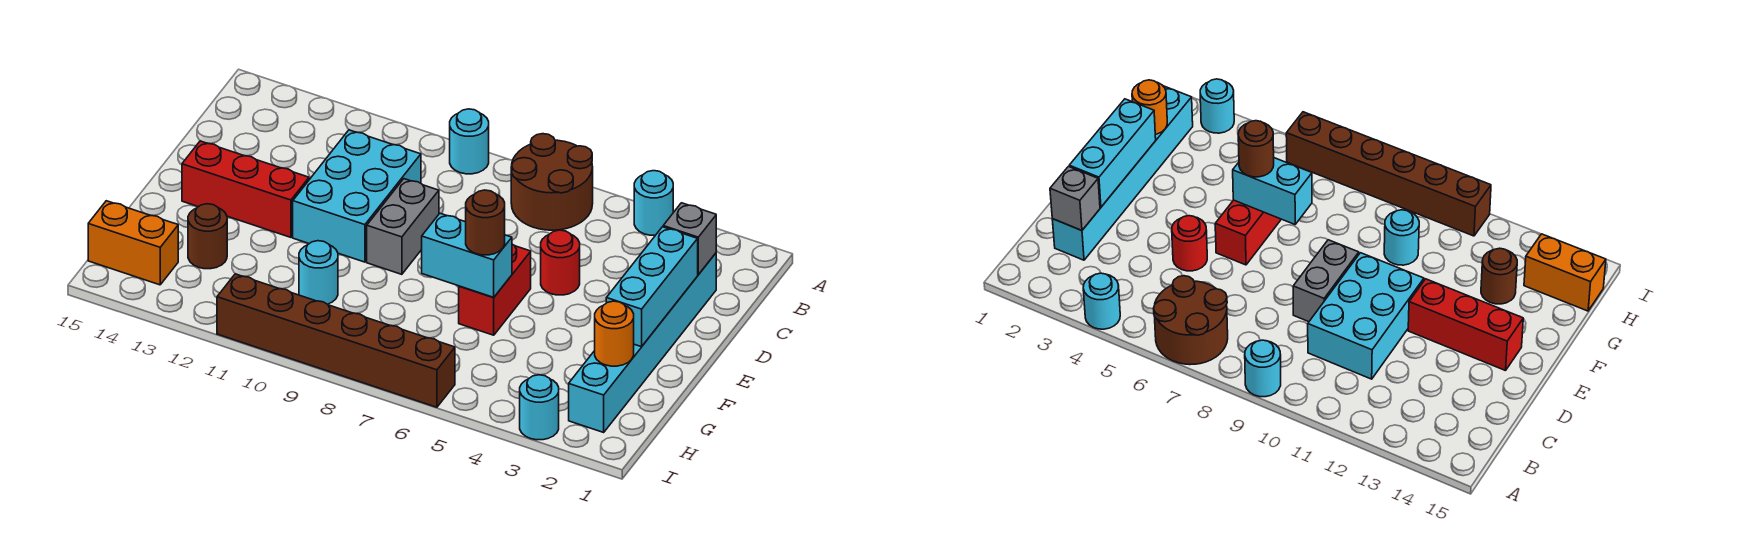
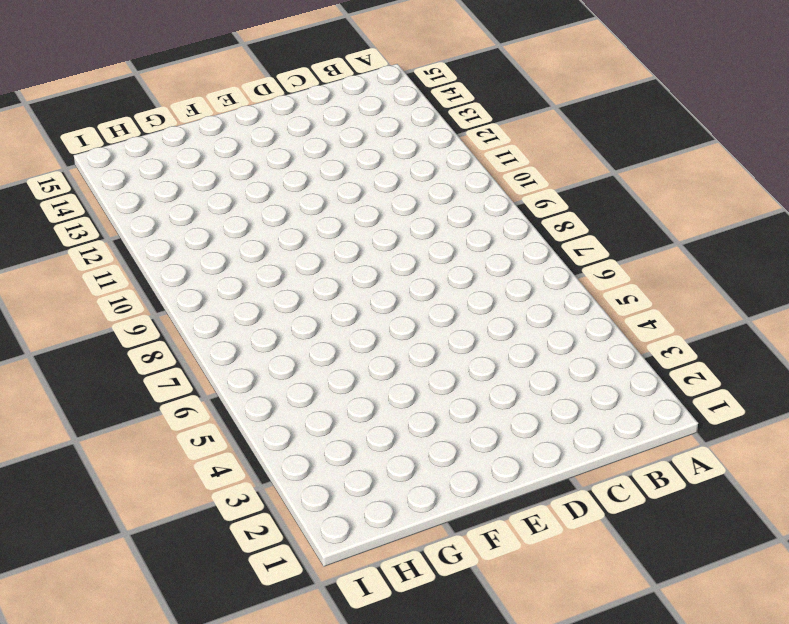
none -> cyan 1x1 round brick [634,171,673,235]
none -> brown 2x2 round brick [511,134,593,230]
none -> cyan 1x1 round brick [450,109,489,174]

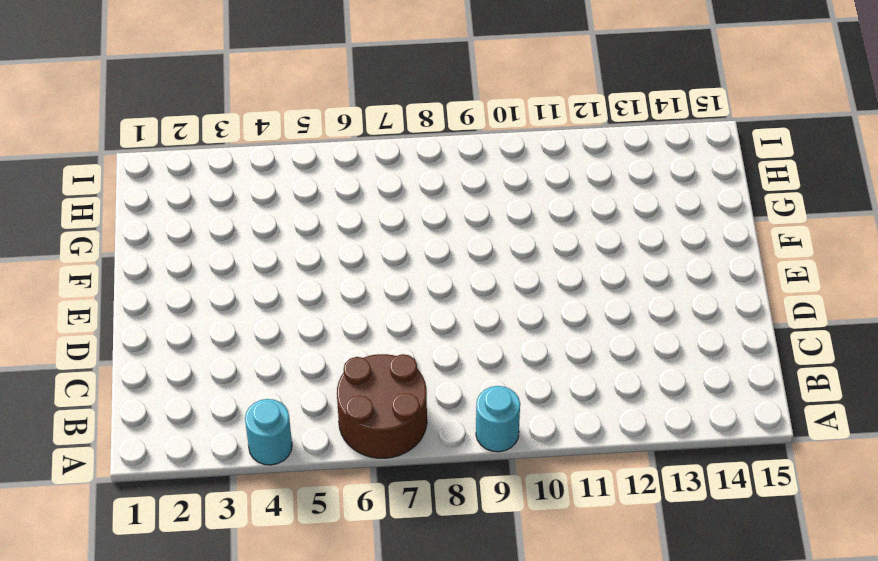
none -> cyan 1x6 brick [569,253,716,432]
none -> cyan 2x3 brick [293,130,421,262]
none -> red 1x1 round brick [541,230,580,295]

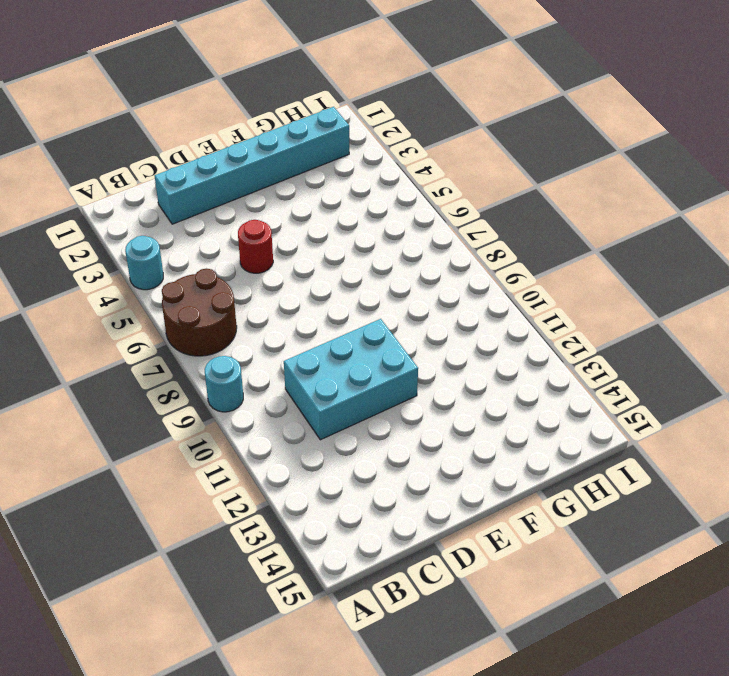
none -> grey 1x2 brick [367,179,439,274]
none -> red 1x2 brick [459,244,531,335]
none -> red 1x3 brick [182,141,309,237]

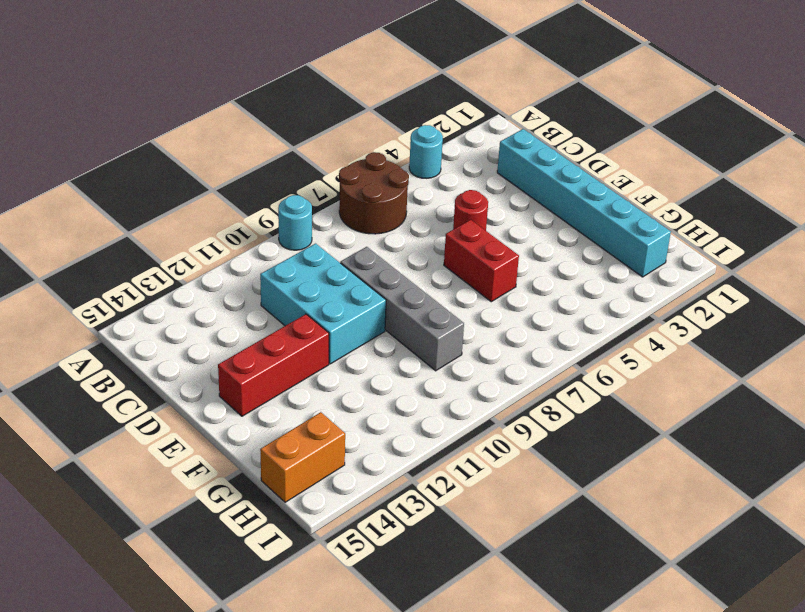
grey 1x4 brick [340,247,464,371] -> grey 1x2 brick [367,179,439,274]
none -> cyan 1x1 round brick [299,241,338,304]
none -> brown 1x1 round brick [188,204,227,269]
none -> cyan 1x1 round brick [520,375,559,440]

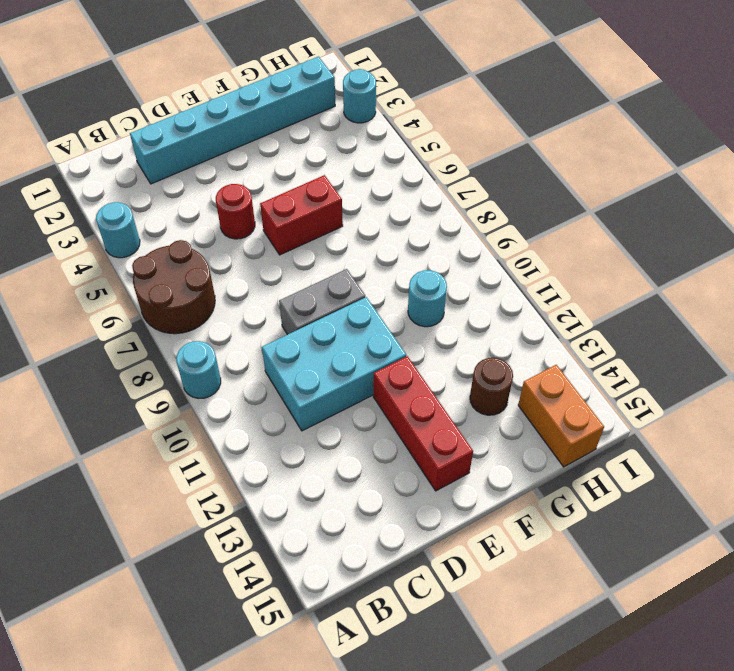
none -> brown 1x6 brick [217,274,455,407]
none -> grey 1x1 brick [663,203,716,275]
none -> cyan 1x3 brick [606,227,698,347]

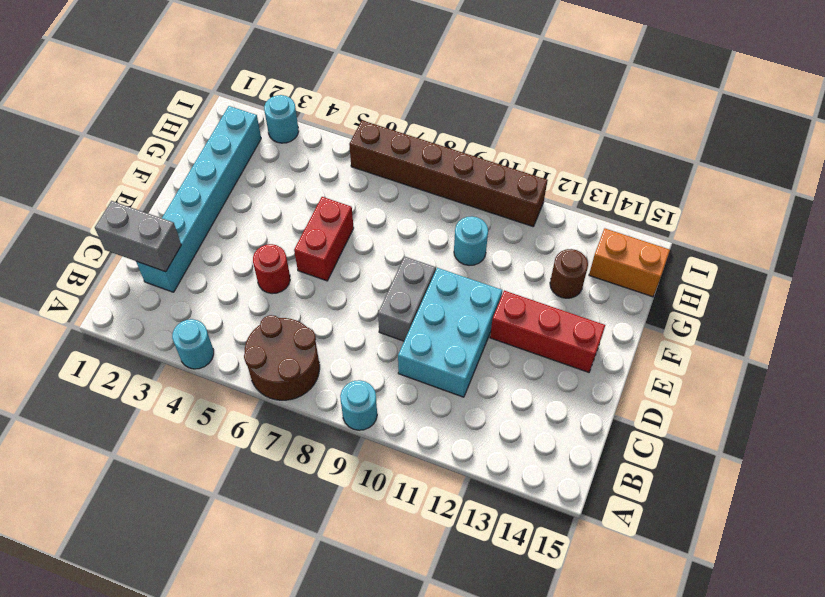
grey 1x2 brick [95,201,181,272] -> grey 1x1 brick [663,203,716,275]
none -> cyan 1x3 brick [606,227,698,347]
none -> cyan 1x2 brick [422,213,512,297]
none -> orange 1x1 round brick [595,301,634,366]

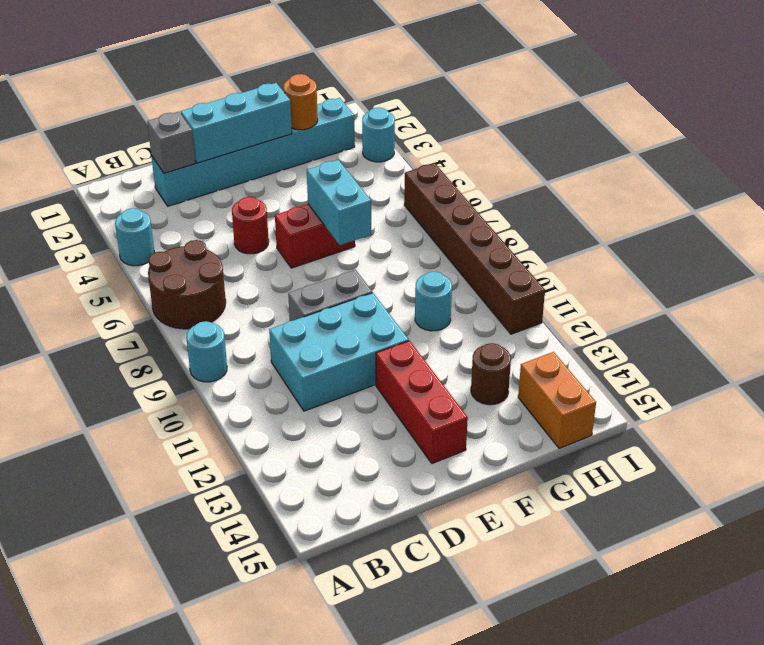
none -> brown 1x1 round brick [466,190,505,255]

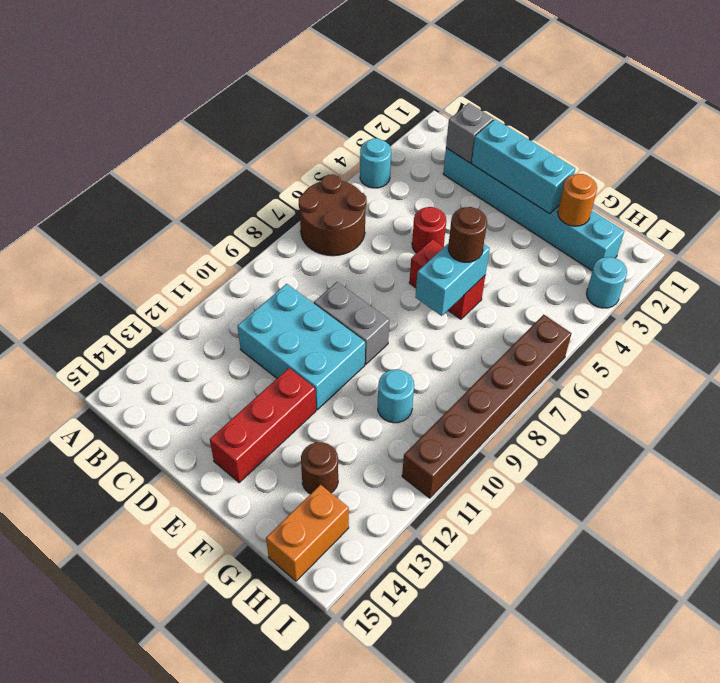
none -> cyan 1x1 round brick [450,109,489,174]

